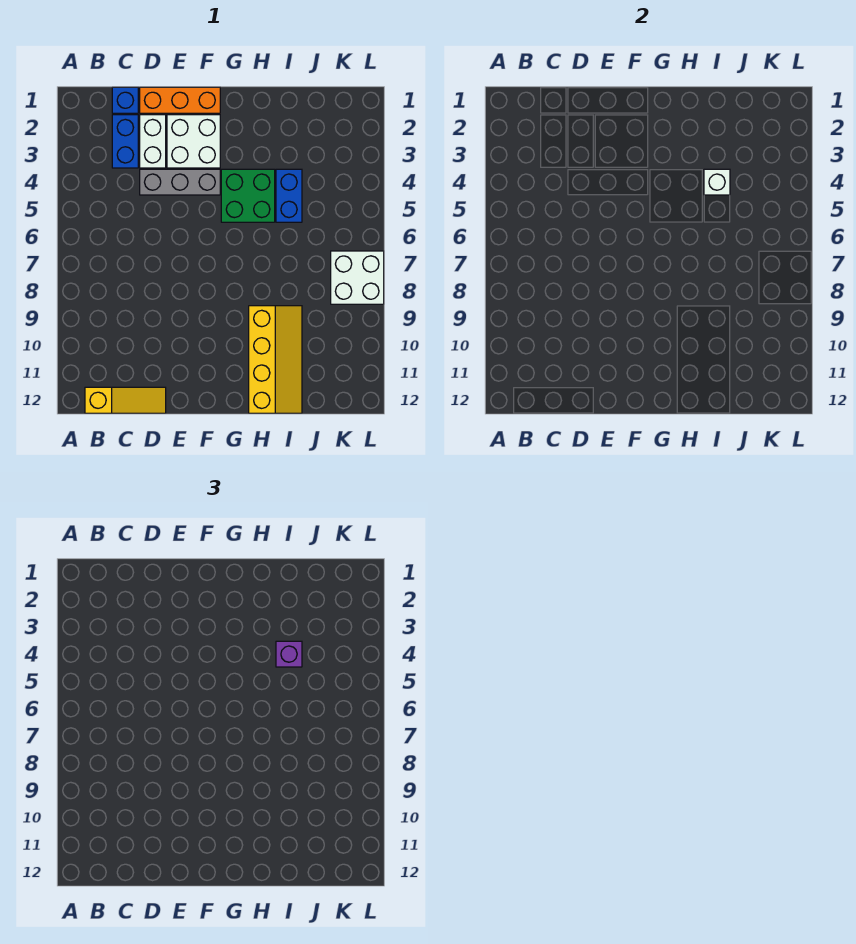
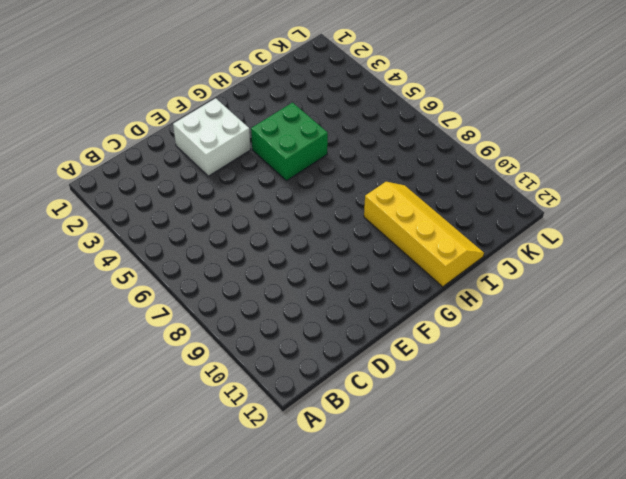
none -> yellow 1x3 slope [85,387,166,413]
none -> blue 1x1 brick [112,87,138,113]
none -> blue 1x2 brick [112,115,138,168]

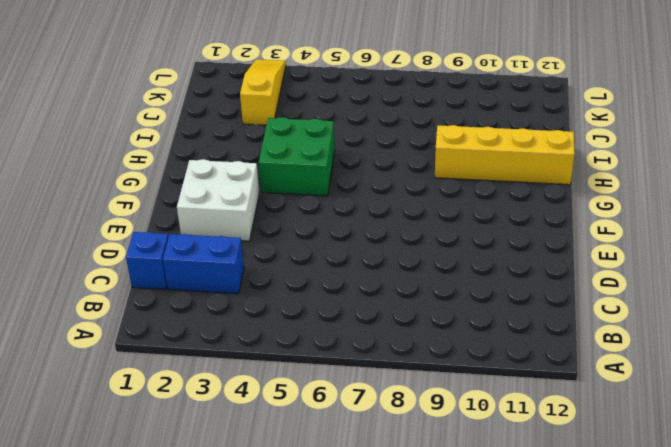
yellow 1x3 slope [240,59,286,125] -> yellow 1x3 slope moved to [85,387,166,413]
none -> orange 1x3 brick [140,87,220,113]
none -> white 1x2 brick [140,115,166,168]
none -> grey 1x3 brick [140,169,220,195]

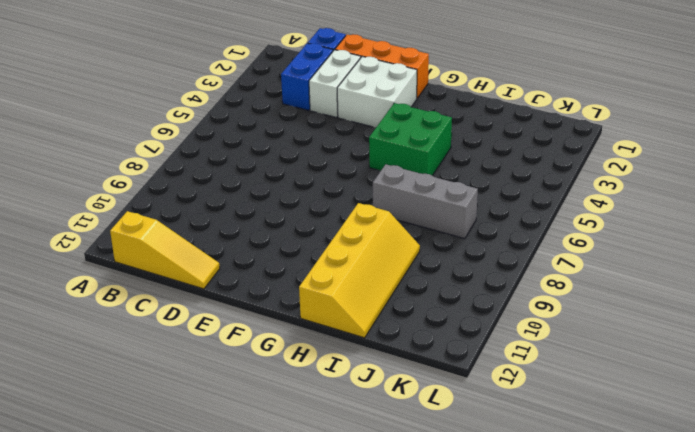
grey 1x3 brick [373,164,478,239] -> grey 1x3 brick moved to [140,169,220,195]
none -> blue 1x2 brick [276,169,302,222]
none -> white 2x2 brick [331,251,384,304]
none -> white 1x1 brick [704,169,730,195]

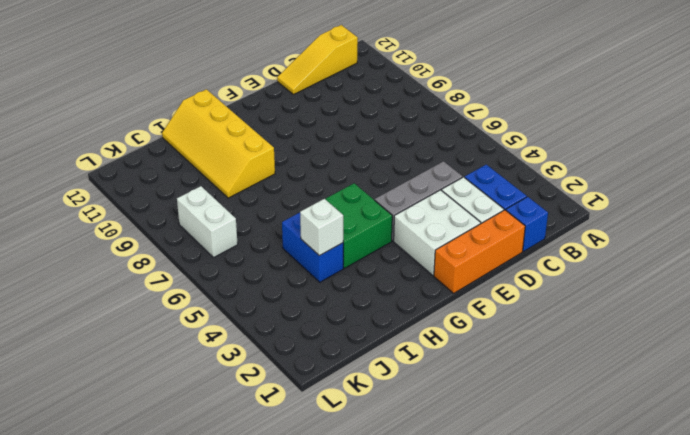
white 1x2 brick [177,186,238,257] -> white 2x2 brick [331,251,384,304]
none -> purple 1x1 brick [276,641,302,667]

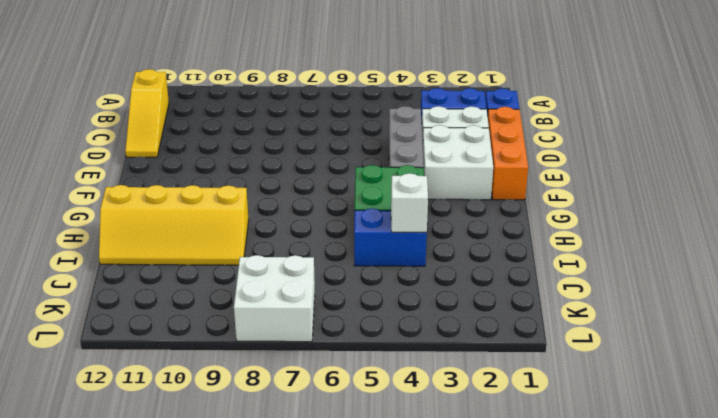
none -> purple 1x1 brick [276,641,302,667]

